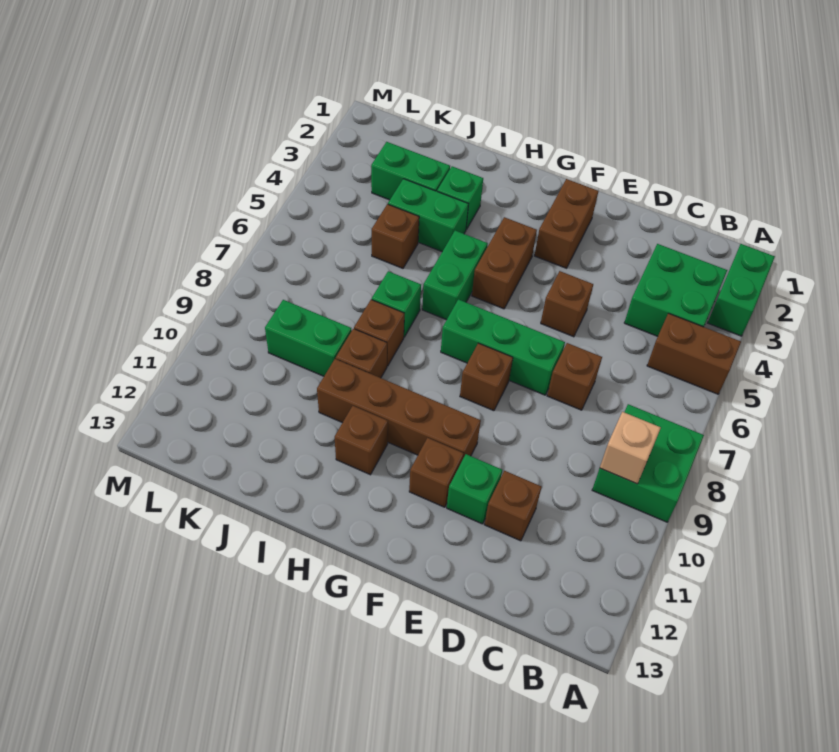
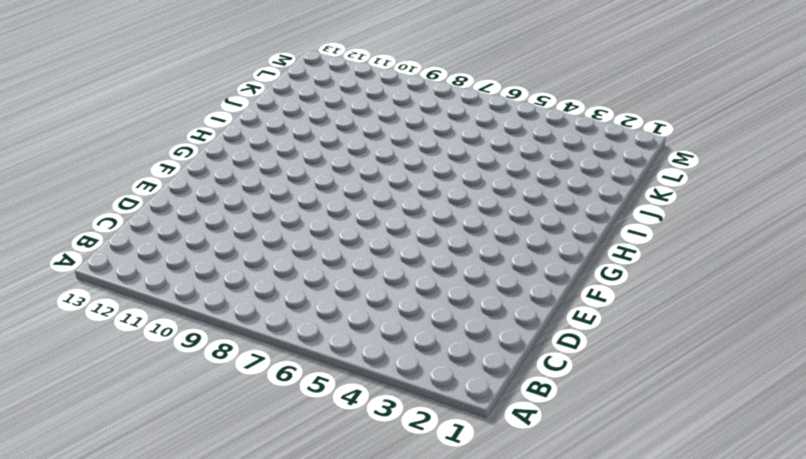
none -> green 1x2 brick [708,244,775,336]
none -> brown 1x2 brick [647,313,741,394]
none -> green 2x2 brick [592,404,704,522]

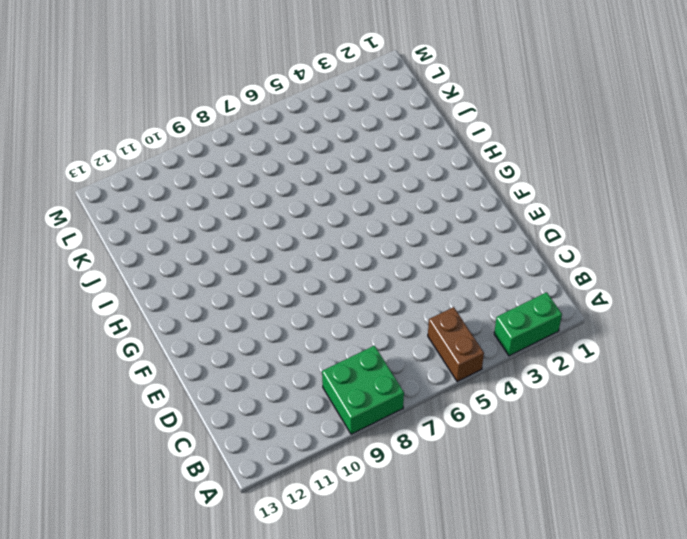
none -> green 2x2 brick [624,244,727,336]
none -> brown 1x1 brick [547,343,602,410]
none -> brown 1x1 brick [484,471,541,541]

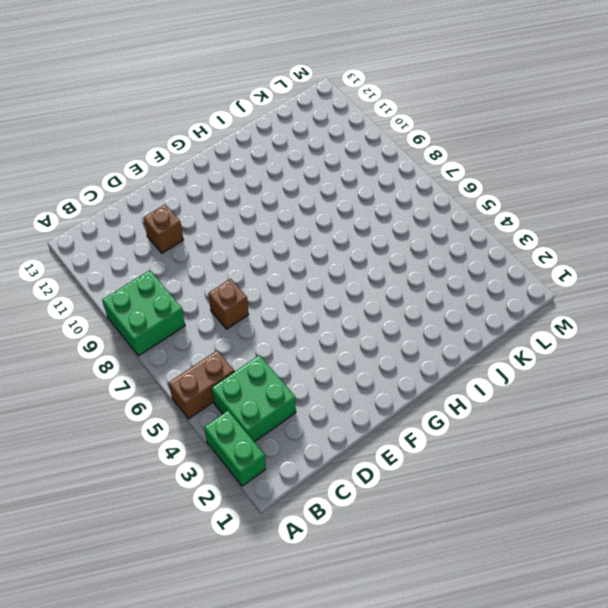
none -> brown 1x1 brick [541,271,593,337]
none -> green 1x3 brick [441,299,565,395]
none -> green 1x1 brick [447,454,502,524]

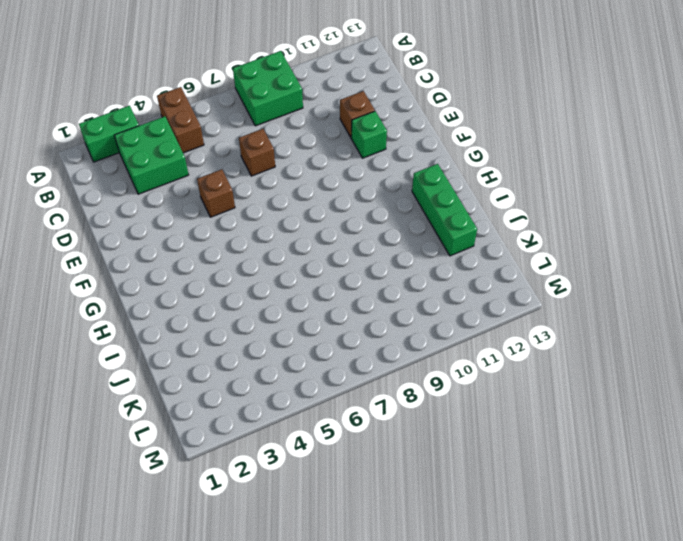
green 1x3 brick [412,164,477,256] -> green 1x3 brick moved to [441,299,565,395]
none -> brown 1x2 brick [535,179,598,268]
none -> brown 1x1 brick [460,343,513,411]
none -> brown 1x4 brick [317,359,481,458]

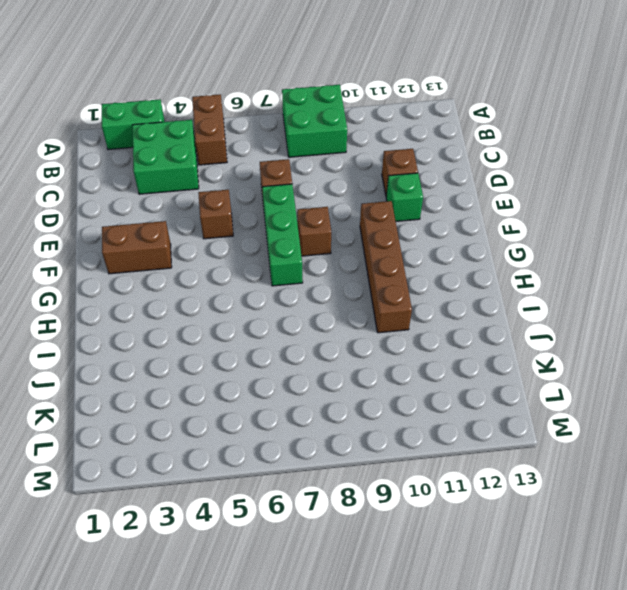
none -> brown 1x1 brick [409,438,464,507]
none -> brown 1x2 brick [472,217,537,309]
none -> green 1x2 brick [422,231,488,320]

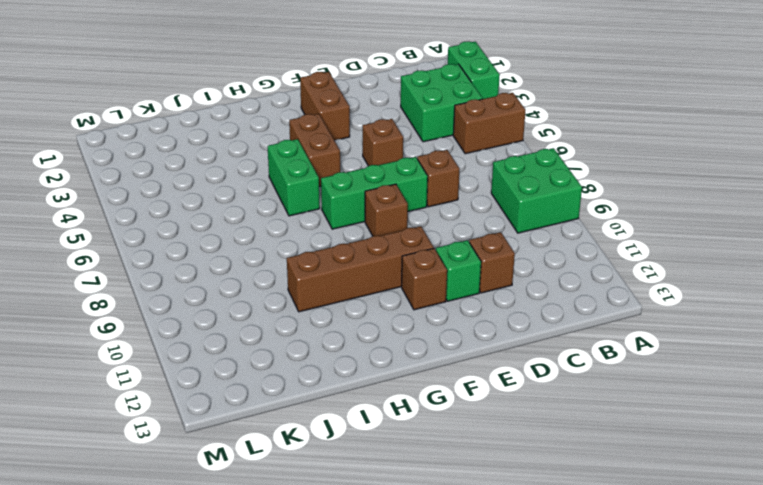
none -> brown 1x1 brick [335,406,388,475]
none -> green 1x1 brick [437,166,483,230]
none -> green 1x2 brick [388,179,468,252]

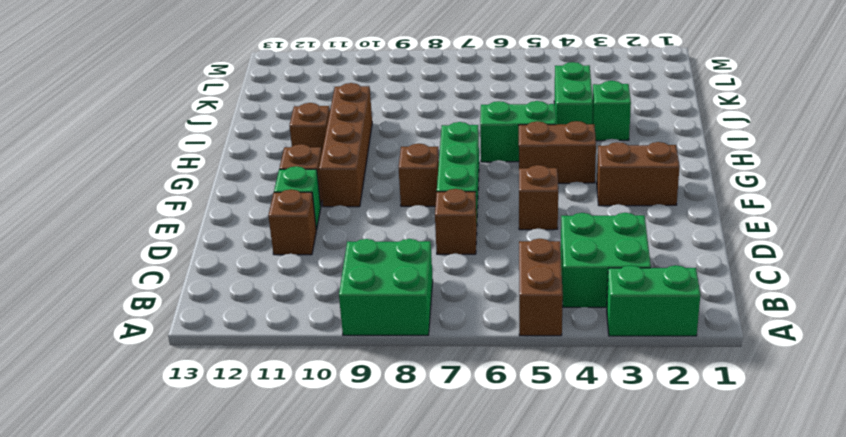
none -> green 1x1 brick [372,271,421,337]
none -> brown 1x1 brick [354,300,404,366]
none -> brown 1x1 brick [336,329,387,378]

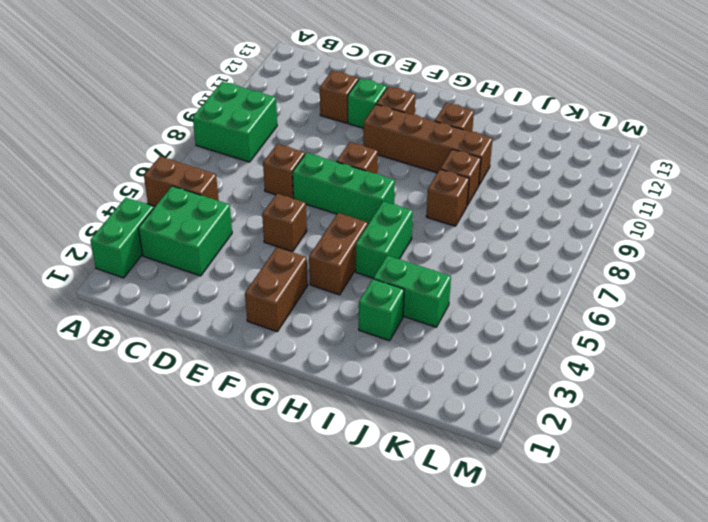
none -> green 1x1 brick [372,271,421,337]
none -> green 1x2 brick [371,142,450,200]
none -> brown 1x1 brick [372,204,419,268]

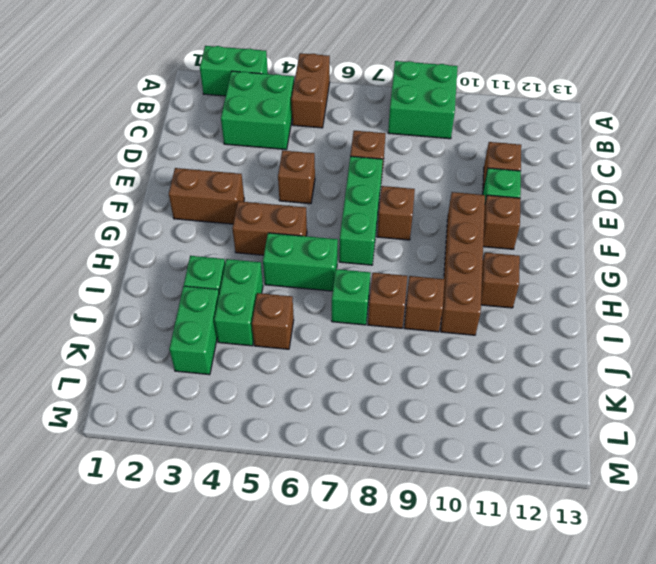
none -> green 1x2 brick [265,300,352,376]
none -> tan 1x1 brick [600,412,661,484]

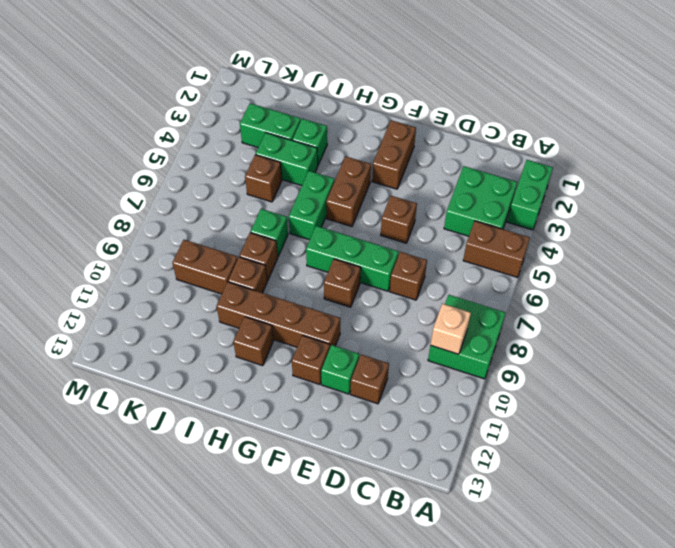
brown 1x2 brick [172,240,238,294] -> green 1x2 brick [265,300,352,376]

